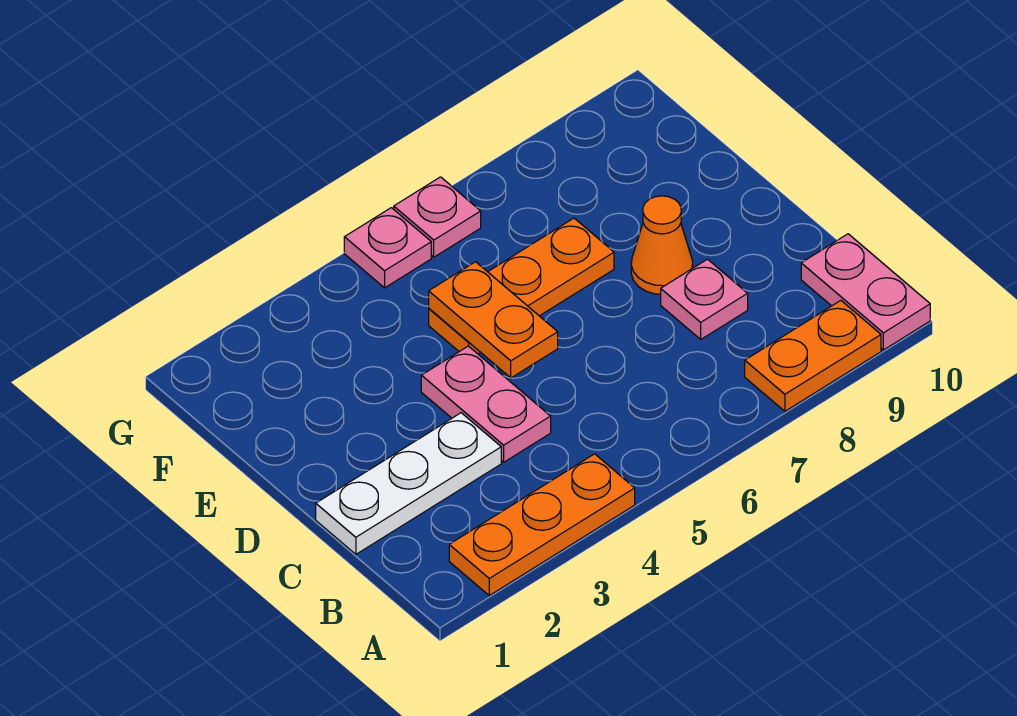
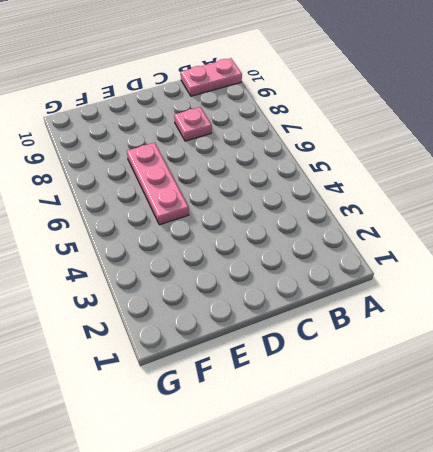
pink 1x3 plate [127,143,189,225] -> orange 1x3 plate [429,218,614,354]
none -> orange 1x3 plate [449,454,635,595]
none -> orange 1x2 plate [745,301,881,411]

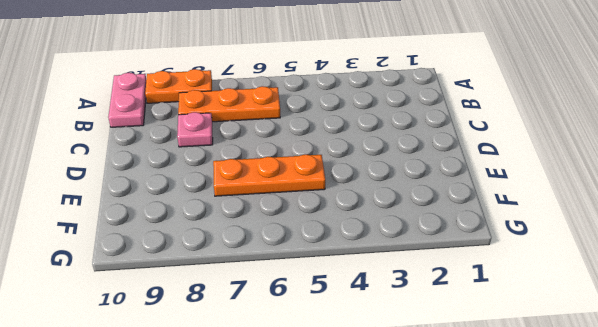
orange 1x3 plate [178,86,280,122] -> orange 1x3 plate moved to [449,454,635,595]
none -> white 1x3 plate [316,413,501,554]
none -> pink 1x2 plate [421,346,551,462]

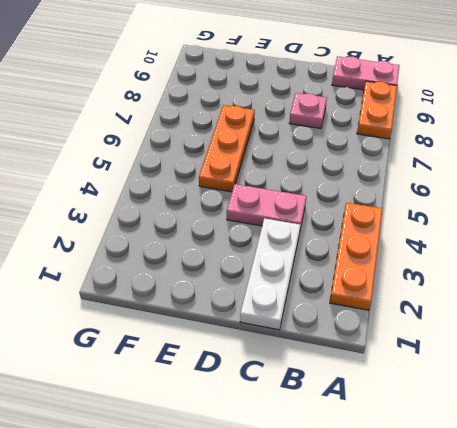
none -> orange 1x1 cone [631,196,693,294]
none -> pink 1x1 plate [344,208,431,288]

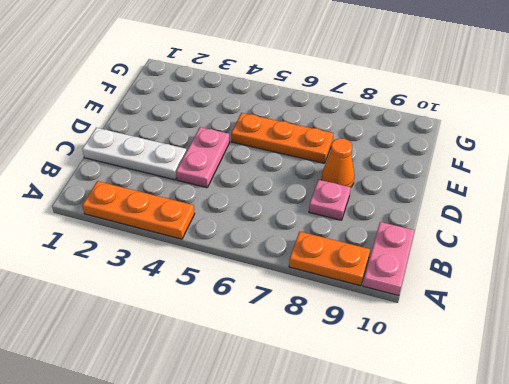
none -> pink 1x1 plate [344,208,431,288]
none -> pink 1x1 plate [394,177,481,257]

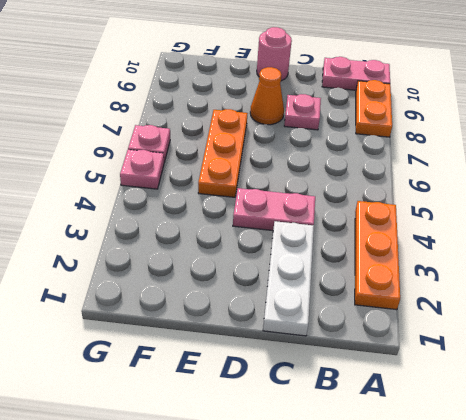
pink 1x1 round brick [257,27,292,81] -> none
none -> orange 1x2 plate [429,262,558,378]

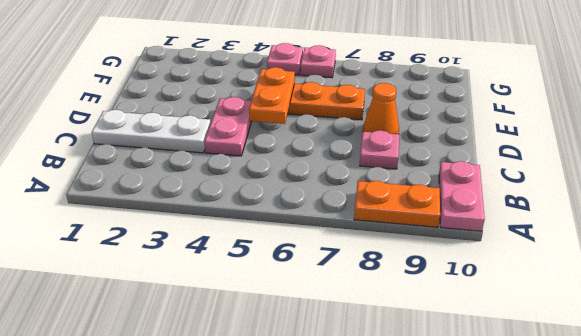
none -> orange 1x3 plate [449,454,635,595]

